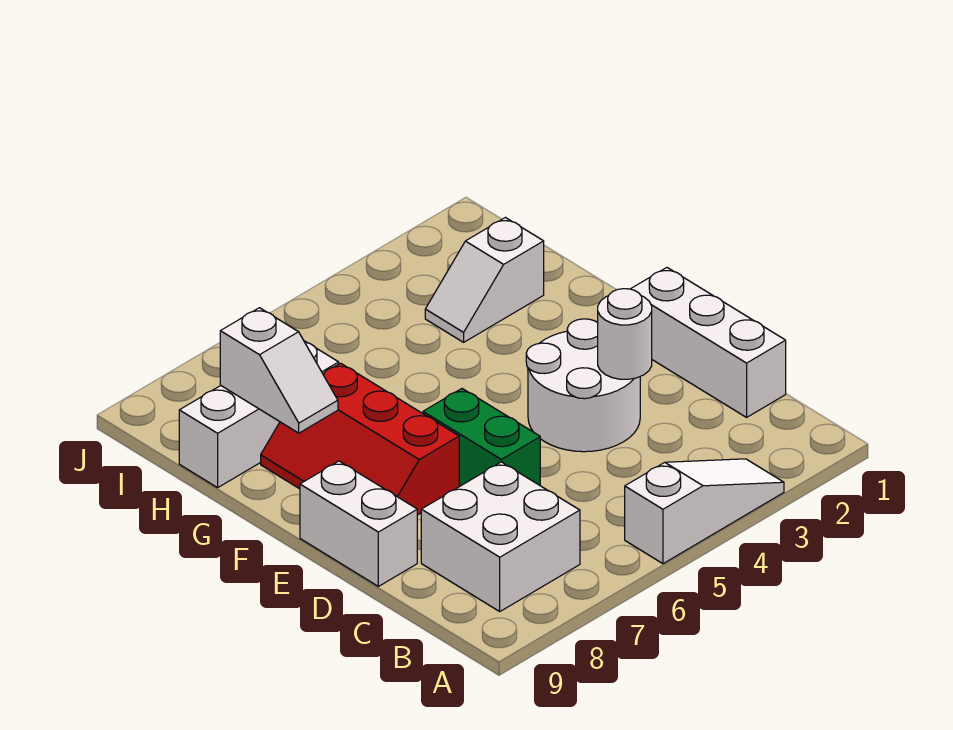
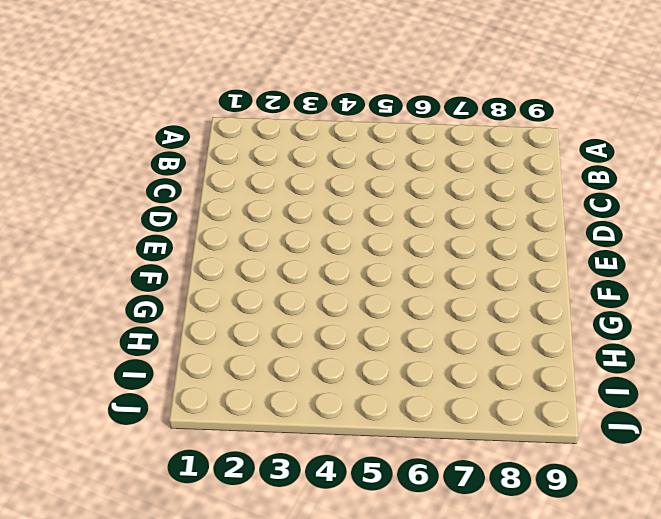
none -> white 1x3 slope [625,459,784,564]
none -> white 2x2 brick [421,462,580,611]

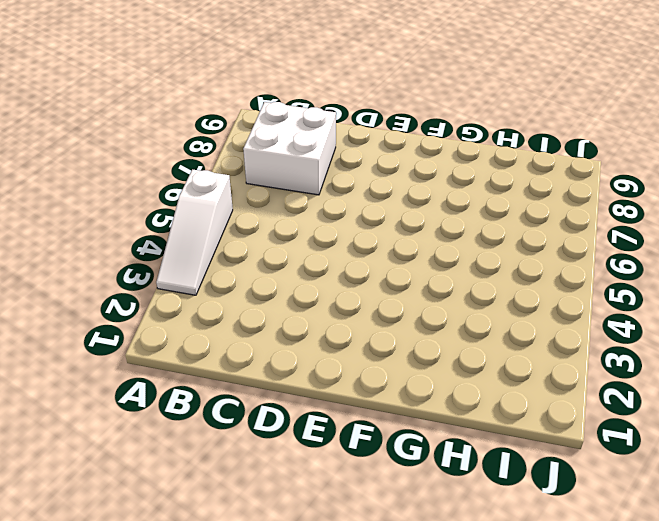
none -> white 1x3 brick [631,268,786,417]
none -> white 2x2 round brick [526,319,640,452]

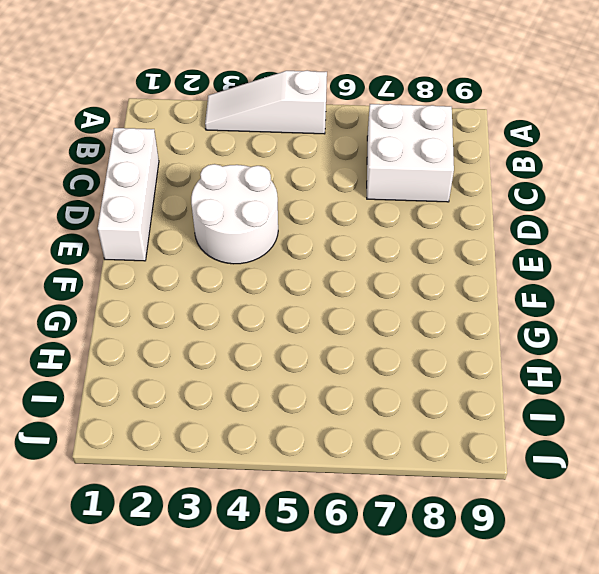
none -> green 1x2 brick [423,389,540,487]
none -> white 1x2 brick [300,461,417,586]

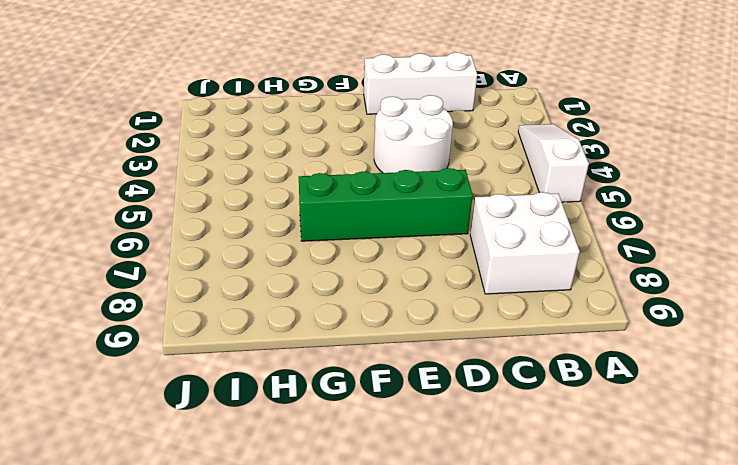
green 1x4 brick [299,168,473,241] -> green 1x2 brick [423,389,540,487]
none -> white 1x2 brick [300,461,417,586]
none -> red 2x3 slope [261,363,459,515]

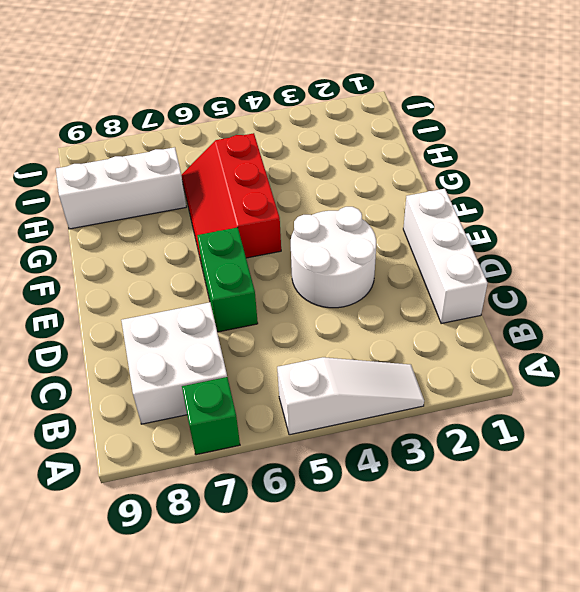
green 1x1 brick [182,377,240,455] -> none
red 2x3 slope [181,133,281,261] -> red 2x3 slope moved to [261,363,459,515]
none -> white 1x2 brick [300,461,417,586]
none -> white 1x2 slope [425,218,544,342]

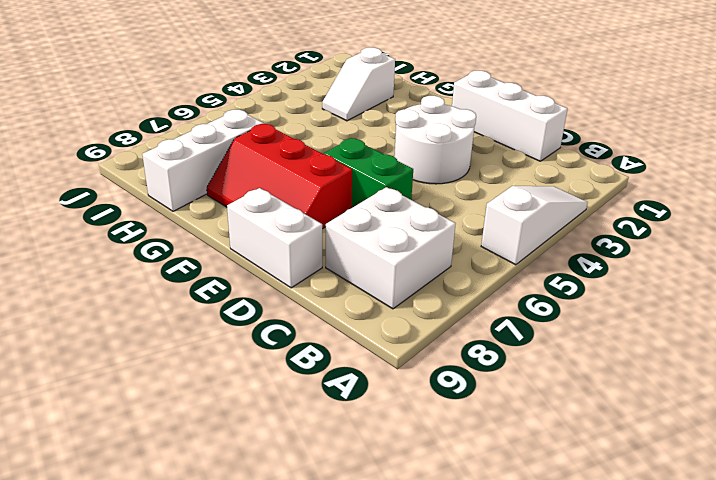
none -> white 1x1 round brick [598,289,652,379]
none -> white 1x2 slope [220,308,338,433]

